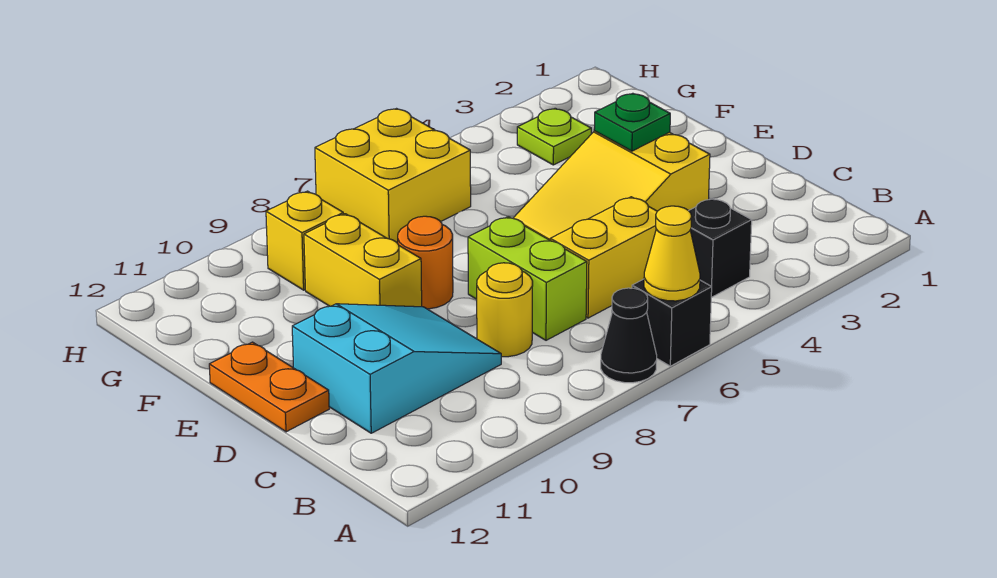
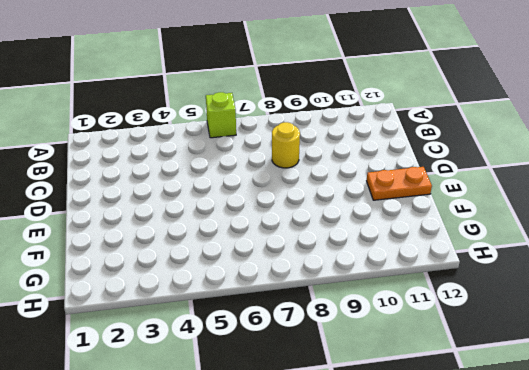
lime 1x1 brick [206,92,236,138] -> black 1x1 brick [632,279,712,366]
orange 1x2 plate [367,167,432,200] -> orange 1x2 plate turned to [209,342,329,432]
none -> black 1x1 cone [601,288,657,383]
none -> black 1x1 brick [689,198,752,298]
none -> yellow 1x2 brick [550,197,657,318]

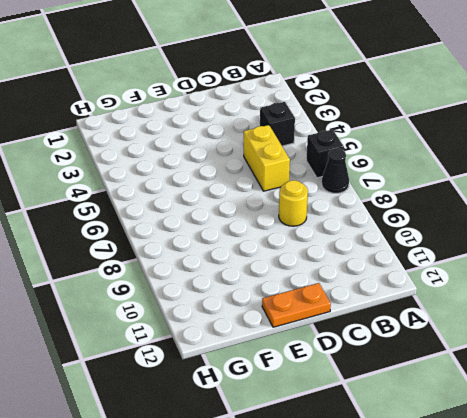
none -> lime 1x2 brick [468,217,587,340]
none -> cyan 2x3 slope [292,304,501,433]
none -> yellow 2x3 slope [513,131,710,240]

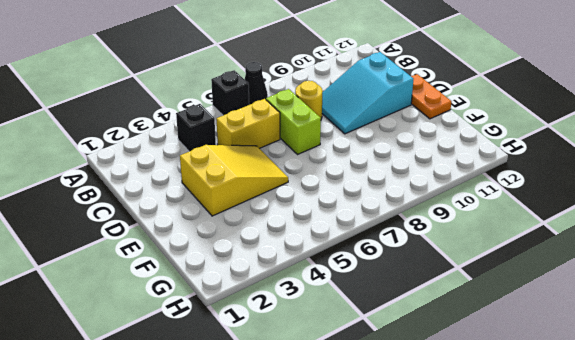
none -> orange 1x1 round brick [398,216,453,309]
none -> yellow 1x2 brick [304,214,422,307]
none -> lime 1x1 plate [517,108,591,165]

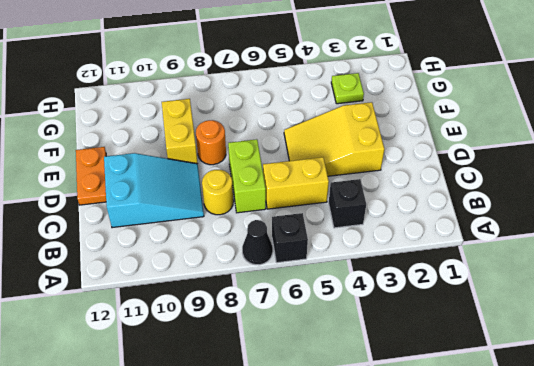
none -> yellow 2x2 brick [315,109,471,243]
none -> yellow 1x1 brick [266,191,343,290]
none -> yellow 1x1 cone [644,206,700,301]

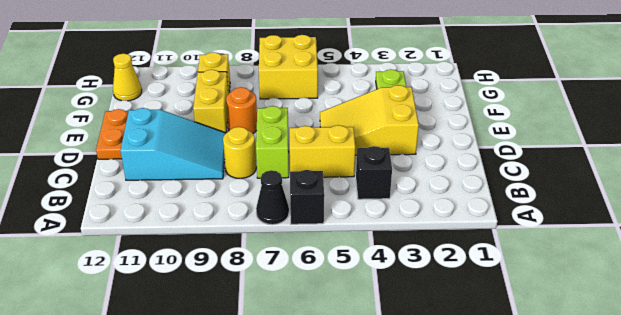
yellow 1x1 cone [113,54,142,101] -> yellow 1x1 cone moved to [644,206,700,301]
none -> green 1x1 plate [594,93,670,151]

